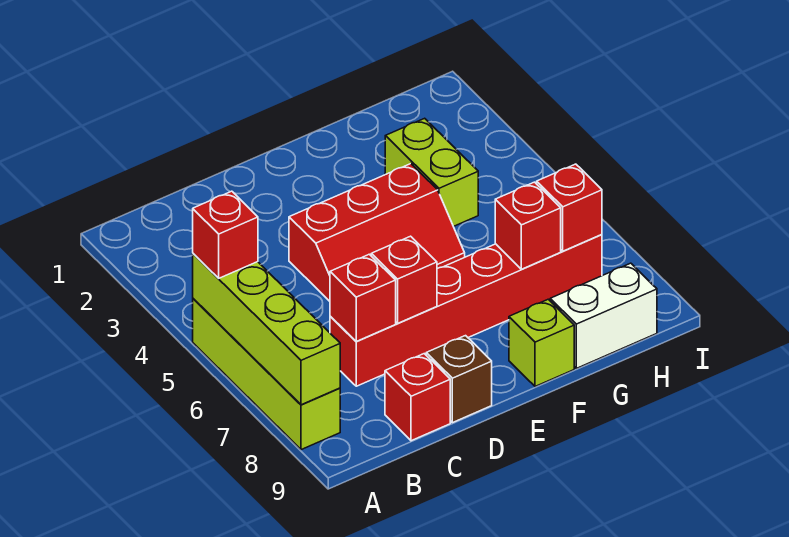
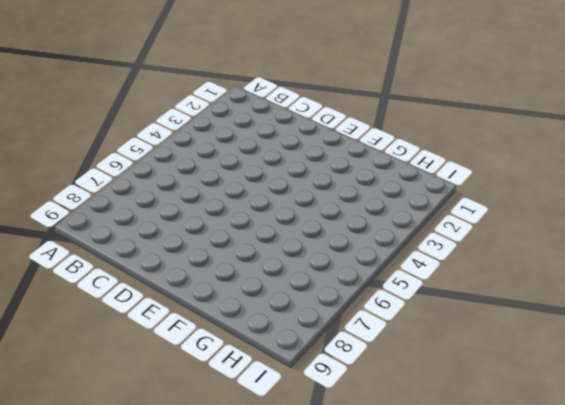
none -> lime 1x4 brick [193,299,340,450]
none -> red 1x6 brick [330,235,602,386]
none -> red 1x1 brick [385,354,450,441]

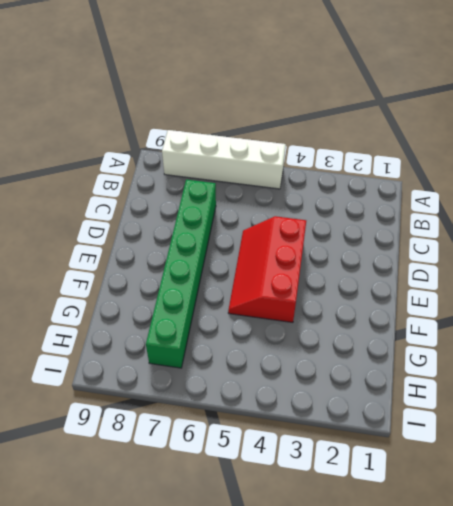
white 1x4 brick [162,130,286,189] -> lime 1x4 brick [193,299,340,450]
green 1x6 brick [146,180,216,368] -> red 1x6 brick [330,235,602,386]
none -> red 1x1 brick [385,354,450,441]
none -> brown 1x1 brick [426,336,492,423]
none -> lime 1x1 brick [509,299,574,387]

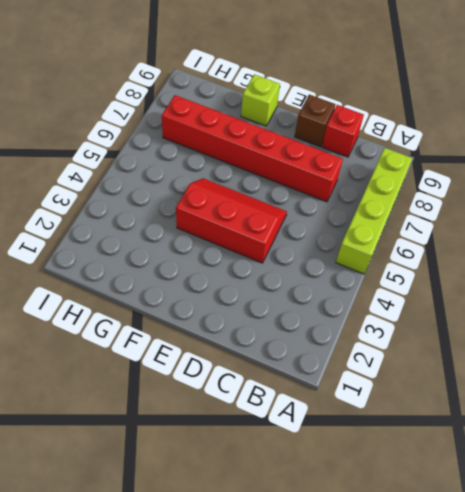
none -> lime 1x2 brick [385,118,478,226]
none -> white 1x2 brick [550,263,657,368]
none -> lime 1x4 brick [193,254,340,405]

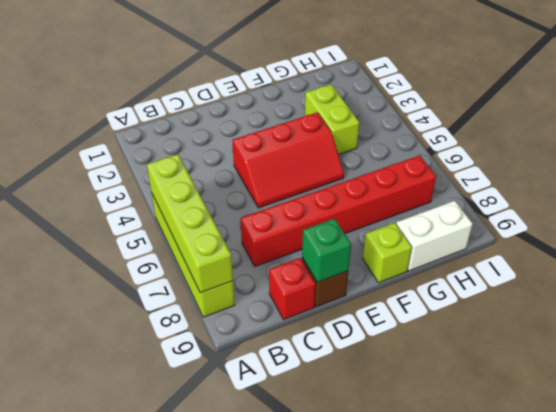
green 1x1 brick [302,219,351,282] -> none
none -> red 1x1 brick [330,254,396,341]
none -> red 1x1 brick [371,236,437,323]
none -> red 1x1 brick [495,182,561,269]

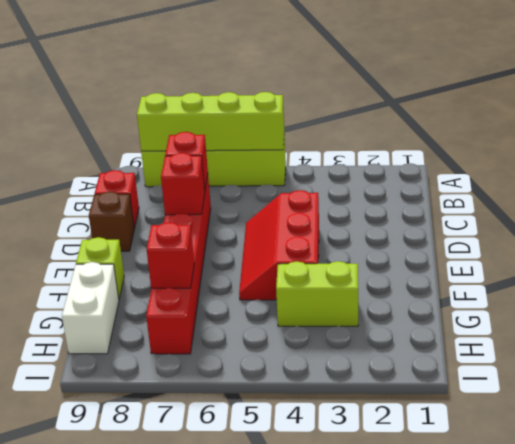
none -> red 1x1 brick [537,164,602,251]
none -> red 1x1 brick [193,191,258,278]

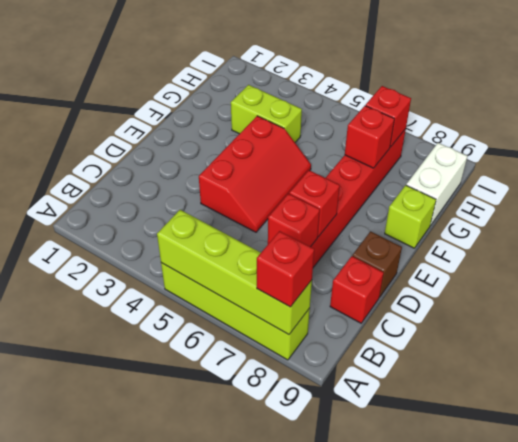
red 1x1 brick [257,231,314,307] -> red 1x1 brick moved to [193,191,258,278]

